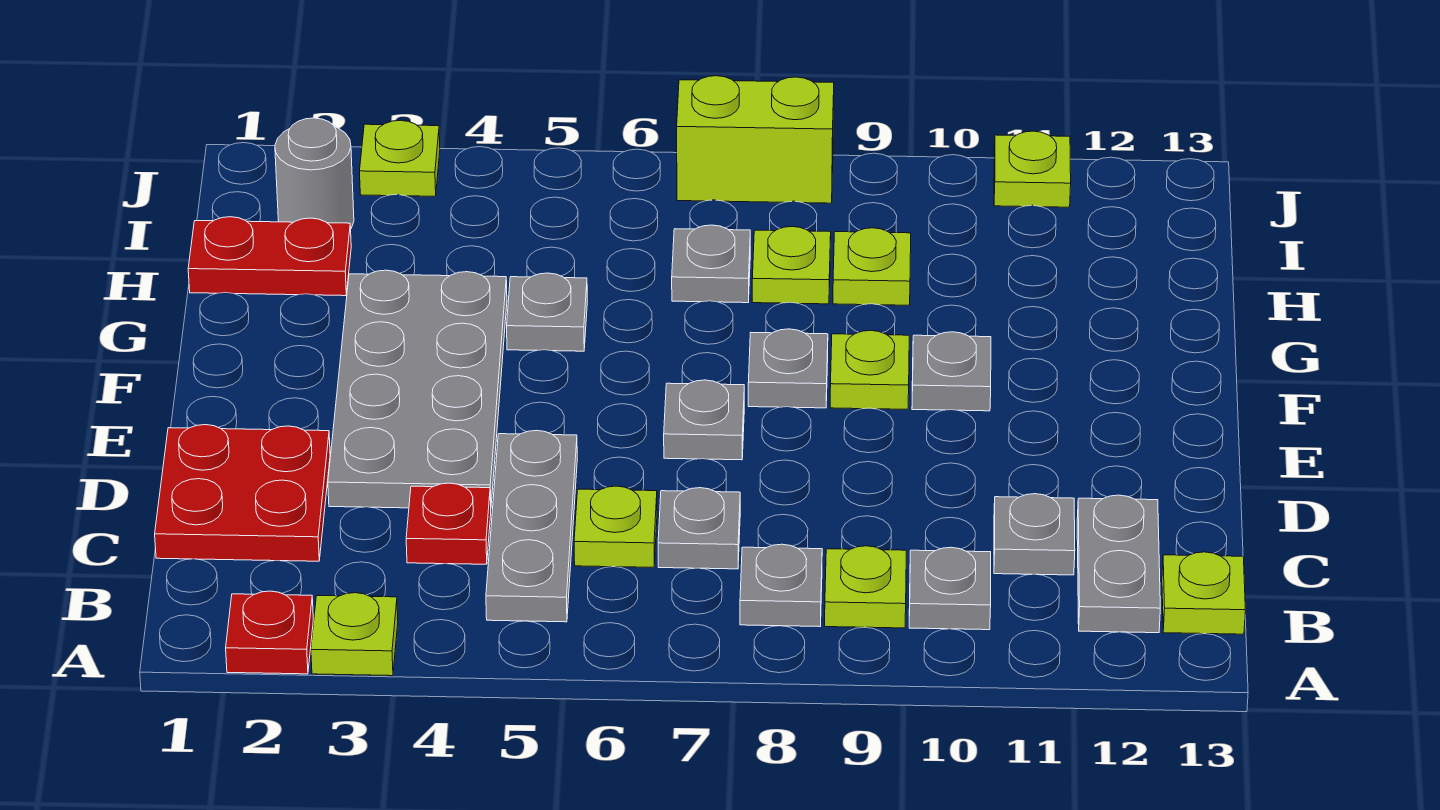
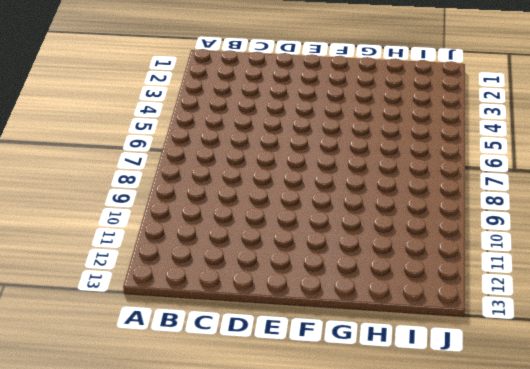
none -> red 1x1 plate [226,591,313,674]
none -> lime 1x1 plate [311,593,398,676]
none -> grey 1x3 plate [486,430,577,622]

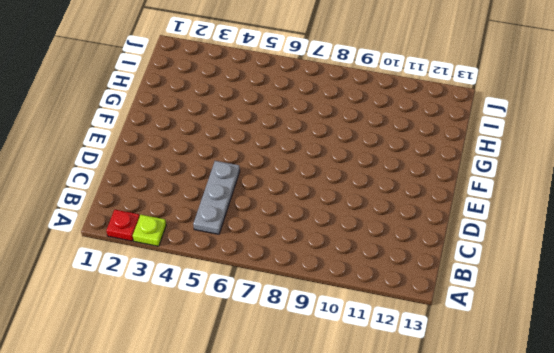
none -> grey 1x1 plate [740,544,822,627]
none -> lime 1x1 plate [825,546,906,628]
none -> grey 1x1 plate [909,547,991,630]

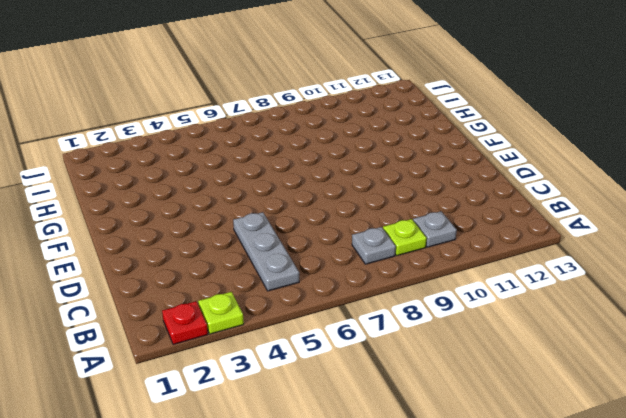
none -> grey 1x2 plate [1077,495,1160,633]
none -> lime 1x1 plate [1162,552,1245,634]
none -> red 2x2 plate [155,425,330,561]

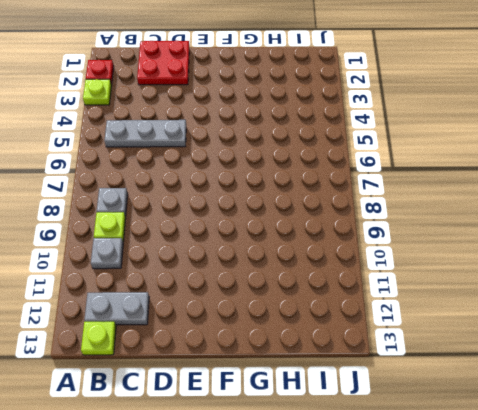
none -> red 1x1 plate [406,483,491,564]
none -> lime 1x1 plate [574,486,657,567]
none -> grey 1x1 plate [658,488,740,569]

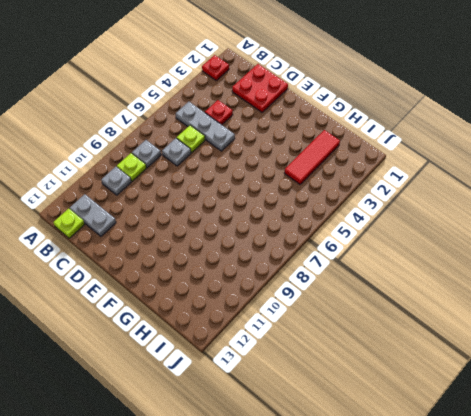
red 1x3 tile [285,130,340,184] -> red 1x2 plate [188,217,351,296]
none -> lime 1x1 plate [311,593,398,676]
none -> grey 1x1 plate [994,494,1075,575]
none -> grey 2x4 plate [328,270,507,508]

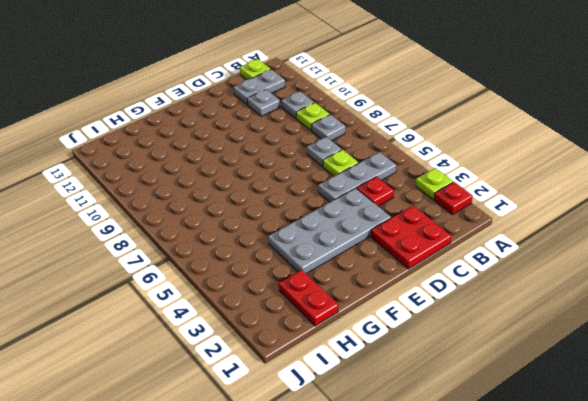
none -> grey 1x1 plate [664,380,744,460]
none -> grey 1x1 plate [748,329,828,408]
none -> lime 1x1 plate [830,330,909,409]

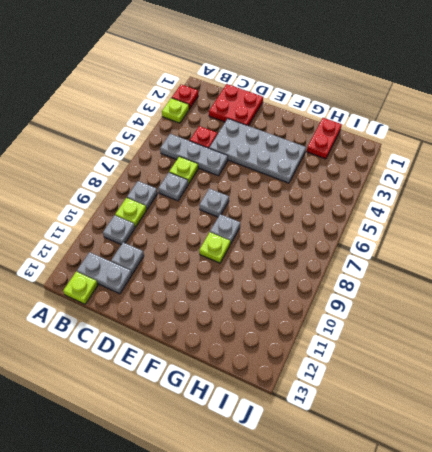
none -> grey 1x1 plate [912,332,991,411]
none -> grey 1x1 plate [507,273,587,351]
none -> grey 1x1 plate [672,225,750,303]

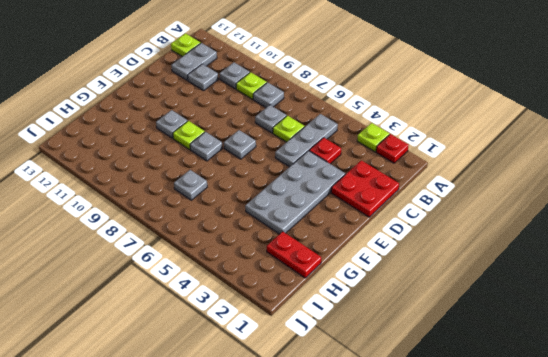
none -> grey 1x1 plate [507,273,587,351]
none -> lime 1x1 plate [752,227,831,304]
none -> lime 1x1 plate [833,228,911,305]

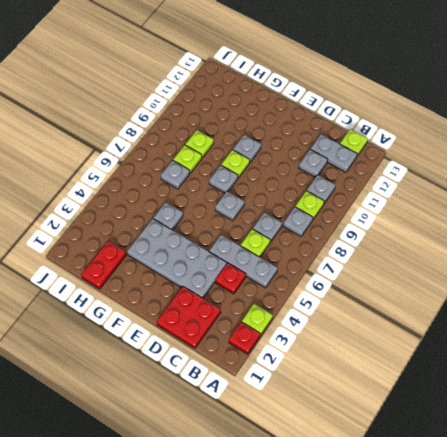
none -> grey 1x1 round brick [275,118,354,228]
none -> lime 1x1 plate [360,120,440,196]
none -> lime 1x2 brick [677,76,834,203]

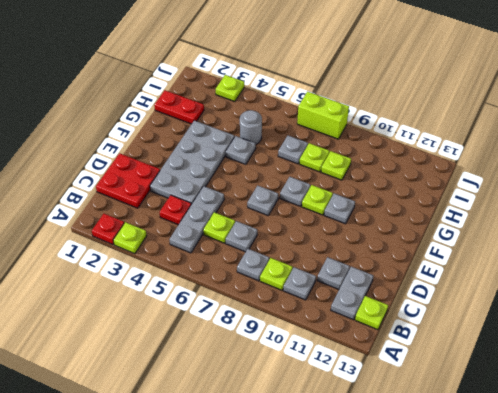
grey 1x1 round brick [240,110,262,144] -> grey 1x1 round brick moved to [275,118,354,228]
none -> lime 1x1 plate [994,131,1071,207]

